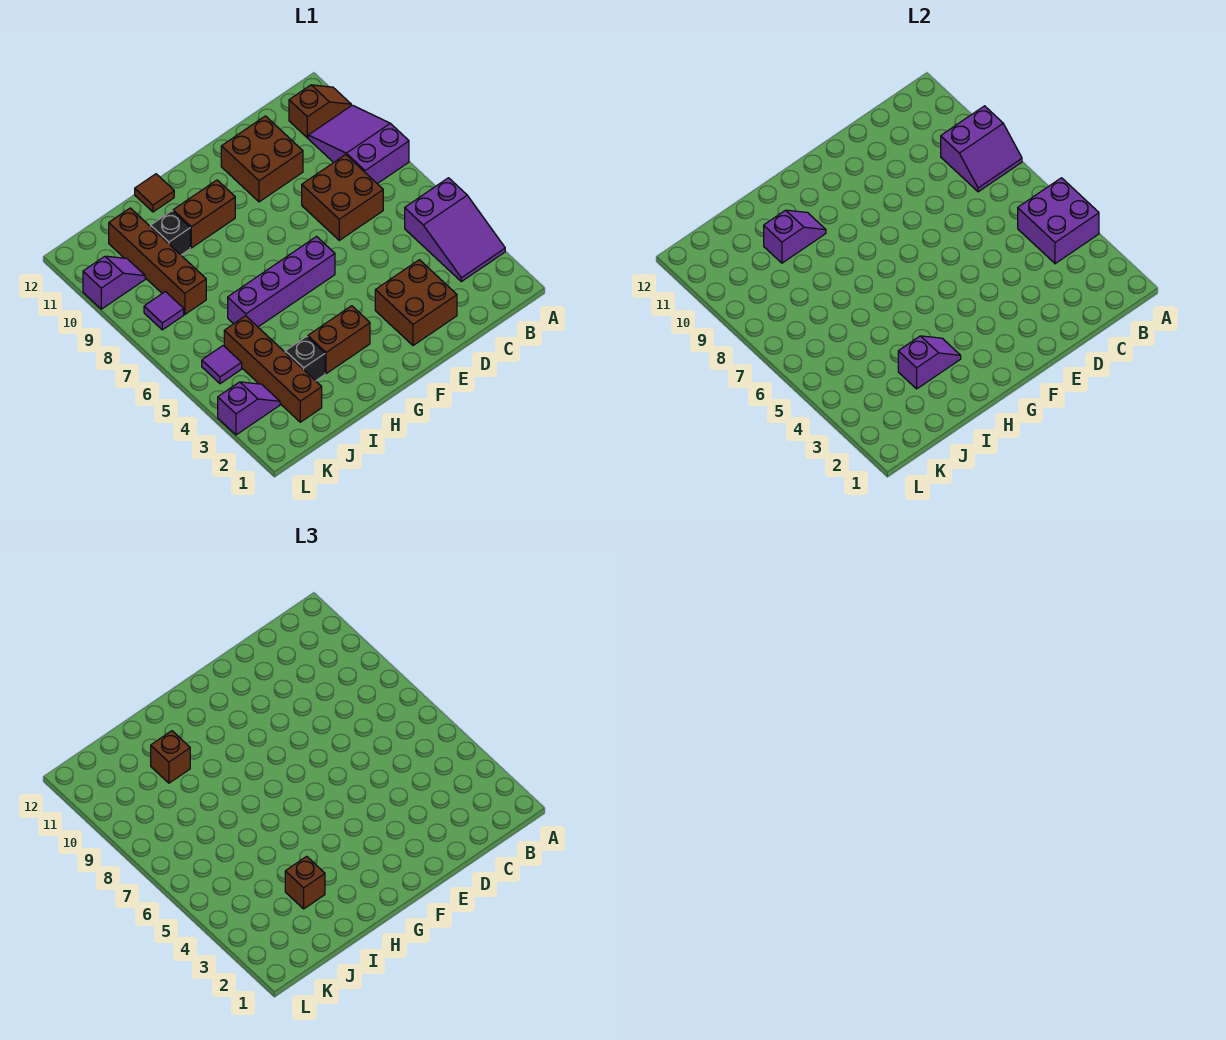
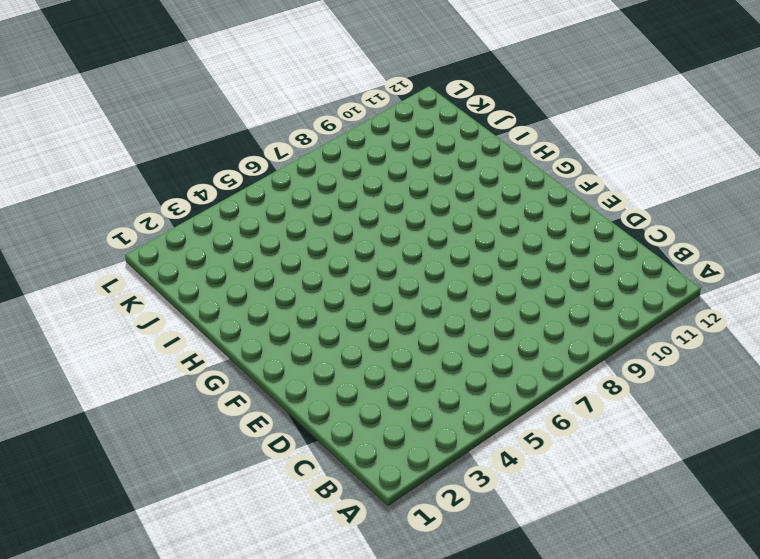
none -> purple 2x3 slope [405,178,505,282]
none -> purple 2x3 slope [308,105,409,184]
none -> brown 1x2 slope [289,85,351,138]

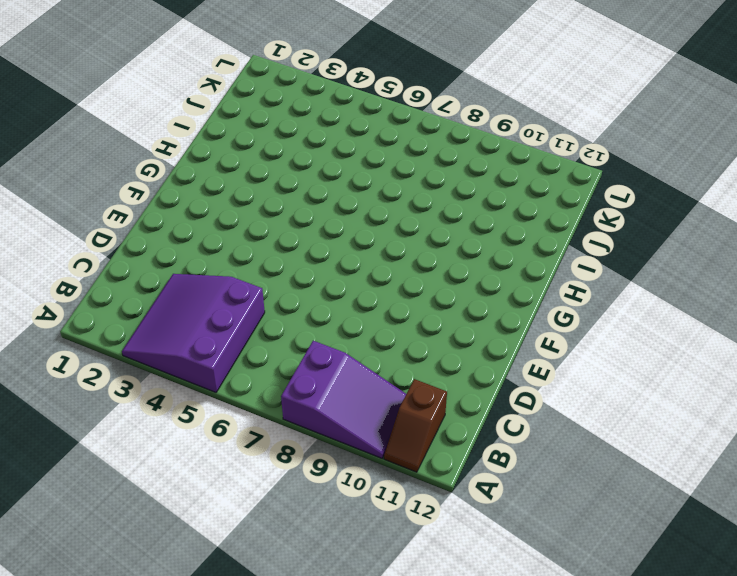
purple 3x3 slope [122,274,265,392] -> purple 2x3 slope [405,178,505,282]
none -> brown 2x2 brick [302,155,383,240]
none -> brown 2x2 brick [375,260,457,345]
none -> brown 2x2 brick [221,116,303,202]

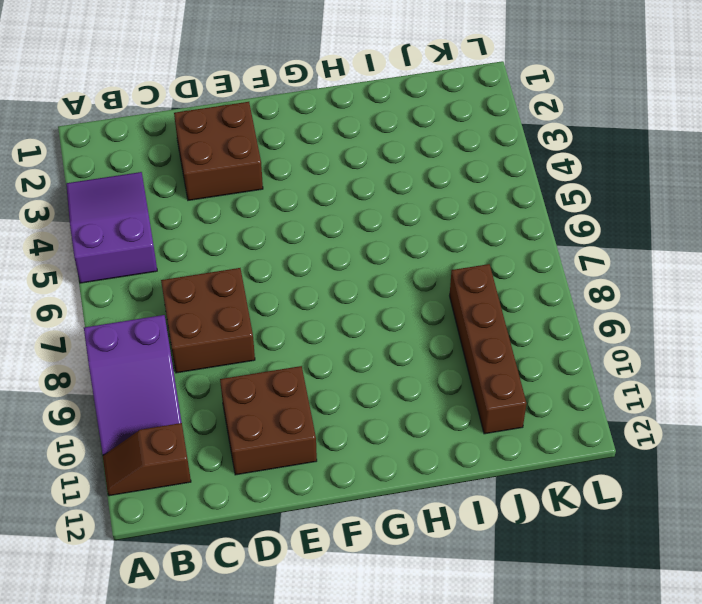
none -> purple 1x4 brick [228,237,335,327]
none -> brown 1x2 brick [308,306,370,374]
none -> brown 1x2 brick [173,180,235,248]

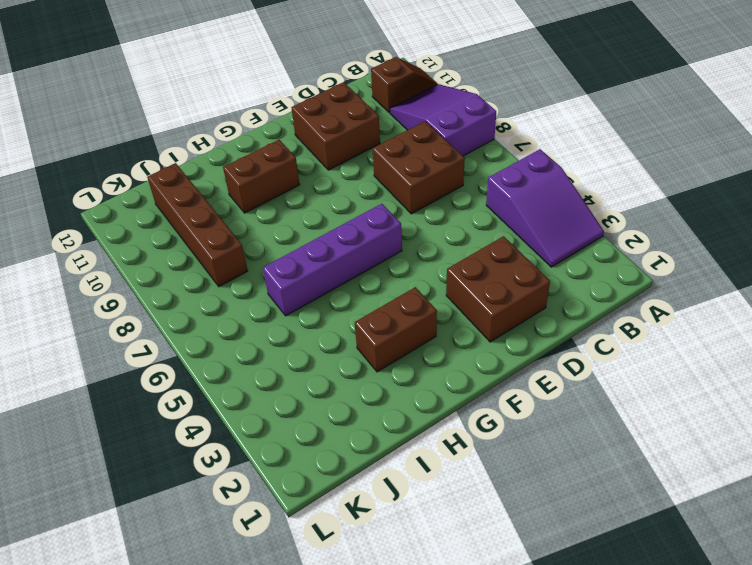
none -> brown 1x1 tile [135,174,174,212]
none -> black 1x1 brick [285,336,325,381]
none -> black 1x1 brick [151,211,190,255]

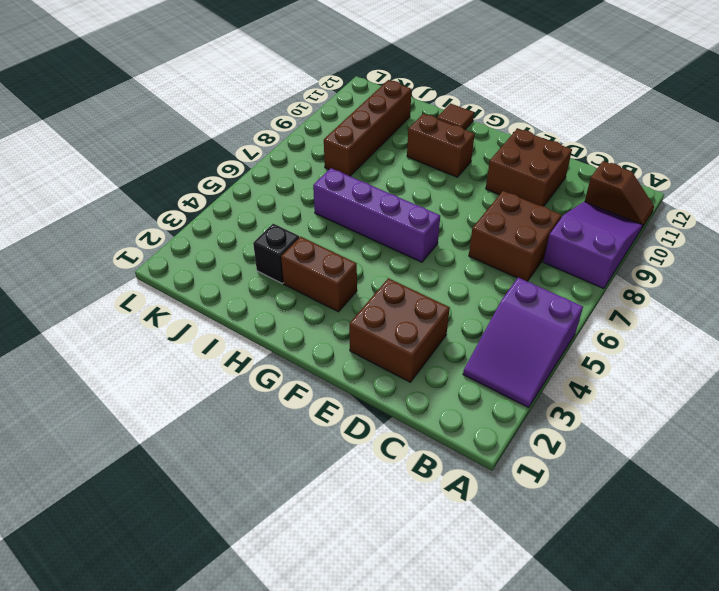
none -> black 1x1 brick [151,211,190,255]
none -> brown 1x4 brick [224,316,322,422]
none -> purple 1x2 slope [218,382,280,435]

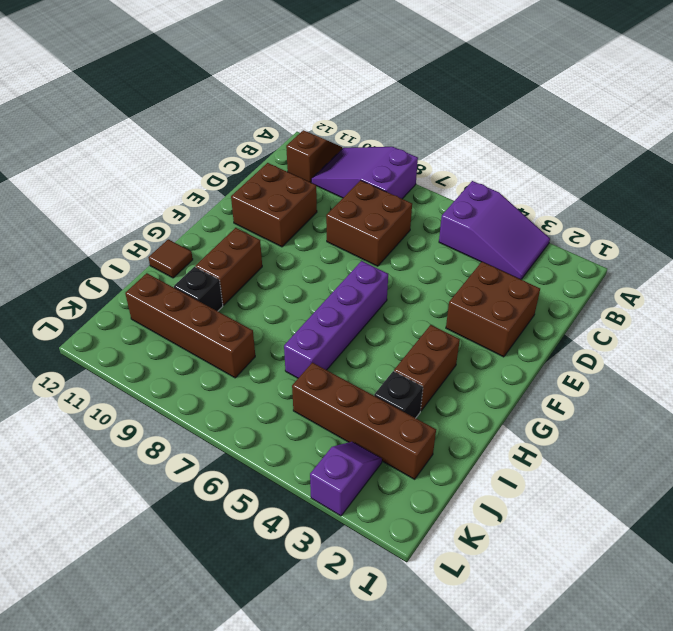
none -> purple 1x1 tile [202,346,242,384]
none -> purple 1x1 tile [144,292,184,330]
none -> purple 1x2 slope [83,256,145,309]

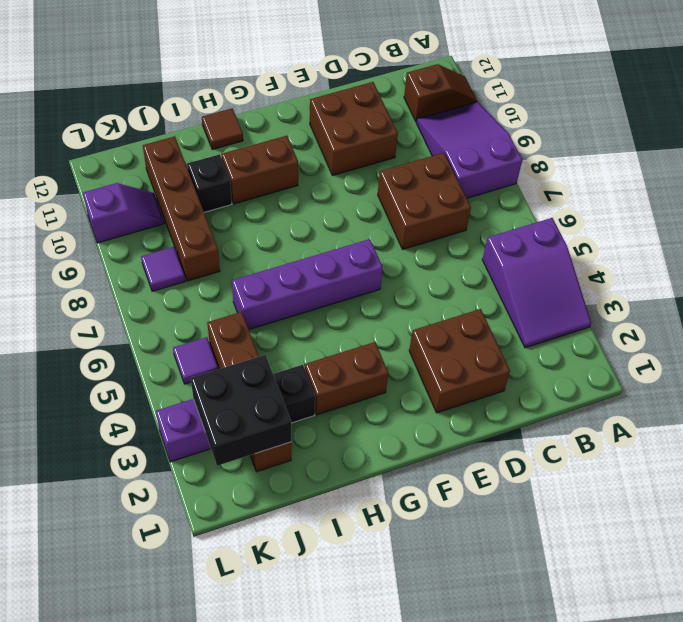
black 2x2 brick [191,355,291,466] -> none
none -> purple 2x2 brick [1018,178,1099,264]
none -> purple 2x2 slope [941,106,1022,192]
none -> purple 1x2 slope [898,336,961,389]

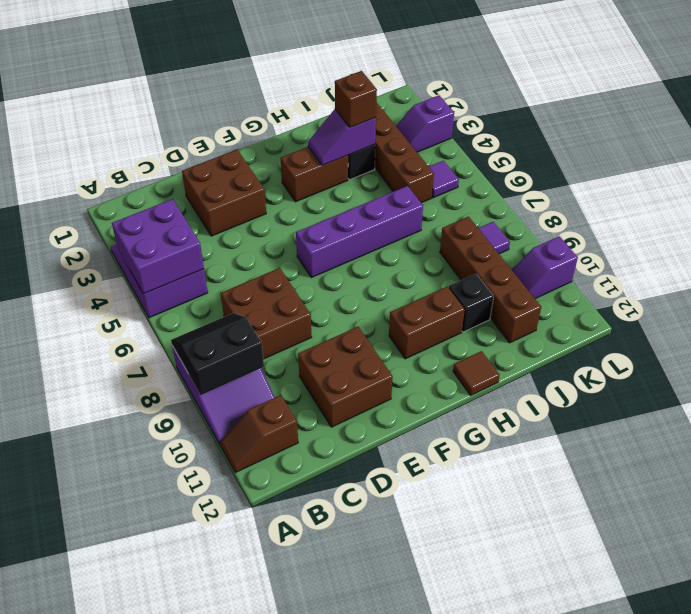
black 2x2 slope [171,313,264,395] -> purple 2x2 slope [941,106,1022,192]
none -> purple 1x2 slope [764,210,826,263]
none -> brown 1x1 brick [151,731,190,783]

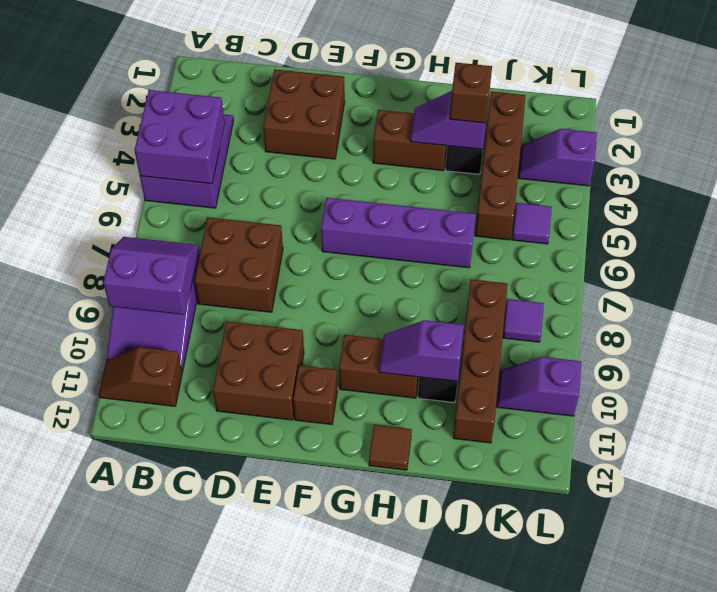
brown 1x1 brick [293,365,337,425] -> brown 1x1 brick moved to [151,731,190,783]

